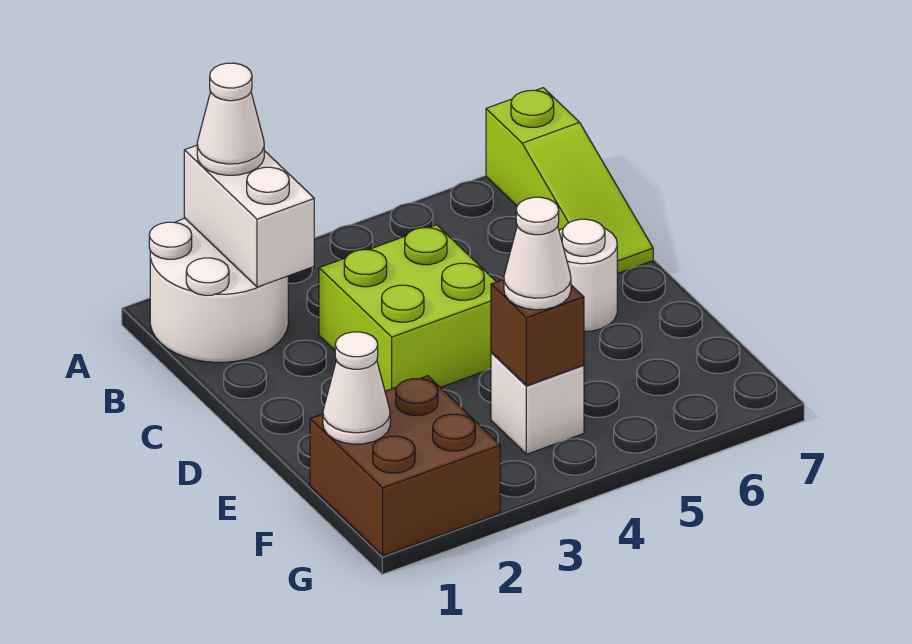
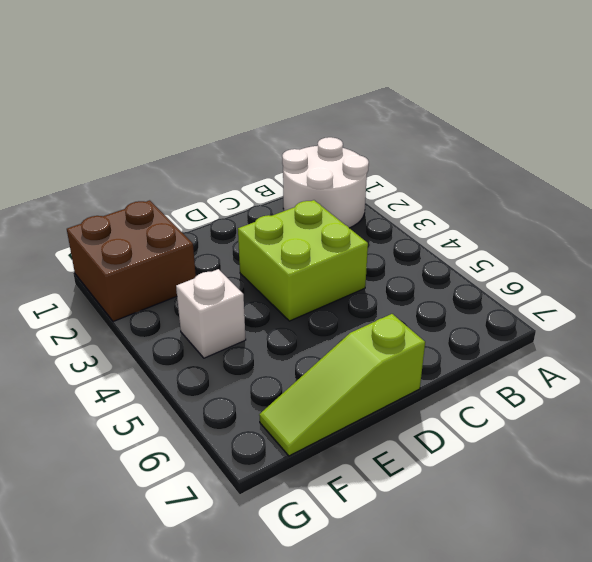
lime 1x3 slope [259,314,425,456] -> lime 1x3 slope moved to [486,88,653,274]
none -> white 1x1 round brick [559,219,617,331]
none -> white 1x2 brick [184,145,314,287]

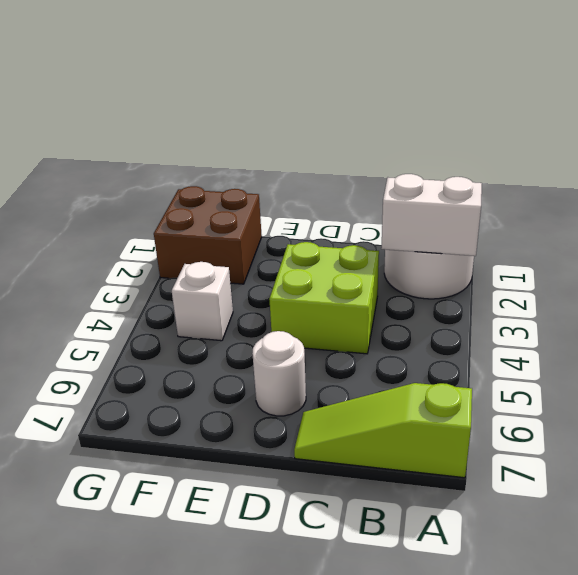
none -> white 1x1 cone [323,332,390,444]
none -> brown 1x1 brick [491,279,584,386]

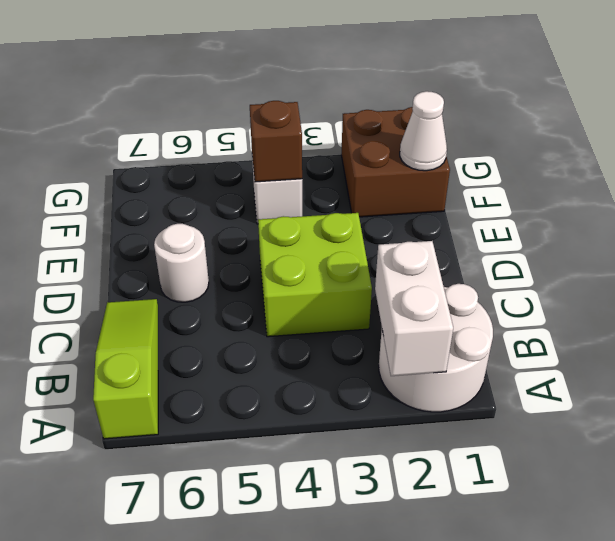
none -> white 1x1 cone [197,63,264,175]
none -> white 1x1 cone [504,197,571,310]

